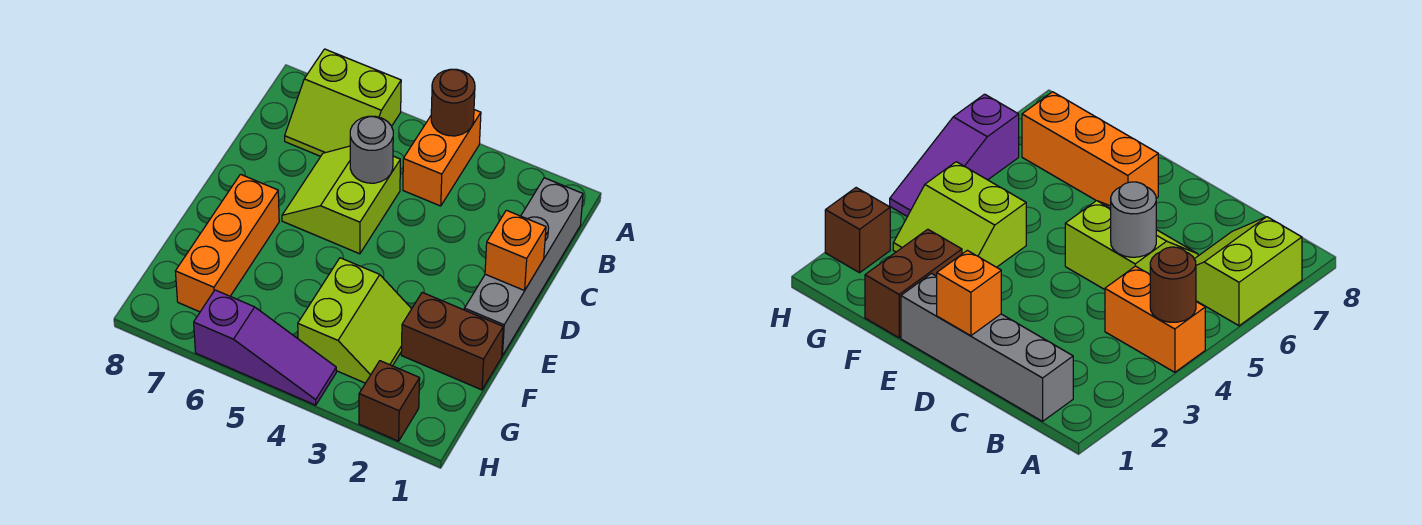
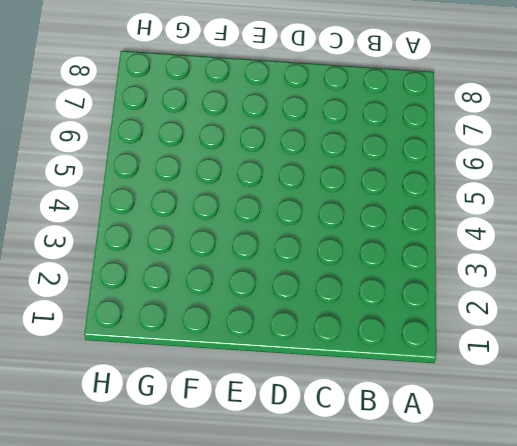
none -> orange 1x2 brick [403,110,481,206]
none -> lime 2x2 slope [285,49,401,156]
none -> grey 1x4 brick [464,178,583,356]

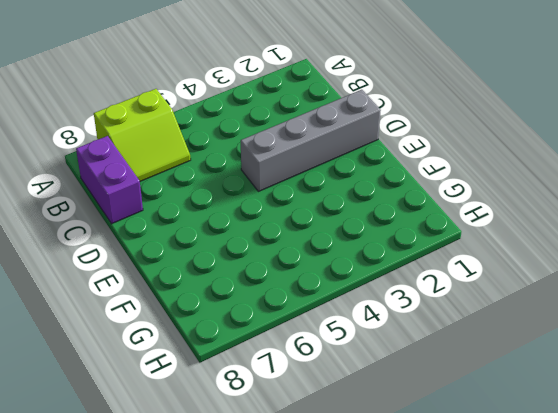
purple 1x2 brick [76,136,143,224] -> none
grey 1x4 brick [241,90,381,191] -> grey 1x4 brick turned to [464,178,583,356]
none -> orange 1x2 brick [403,110,481,206]
none -> lime 2x2 slope [282,146,400,254]
none -> orange 1x3 brick [175,174,279,312]

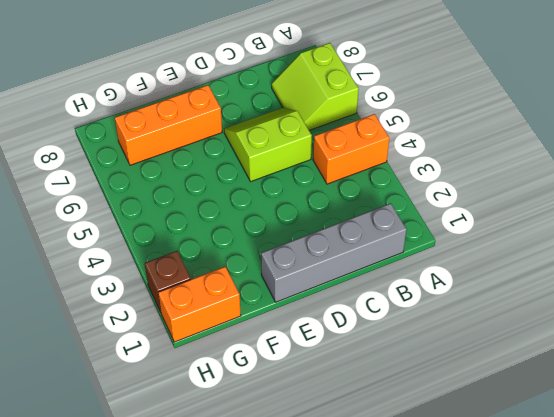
orange 1x2 brick [158,267,241,342] -> none
none -> brown 1x2 brick [401,292,503,390]
none -> lime 2x2 slope [298,258,411,383]
none -> purple 1x3 slope [194,290,336,405]

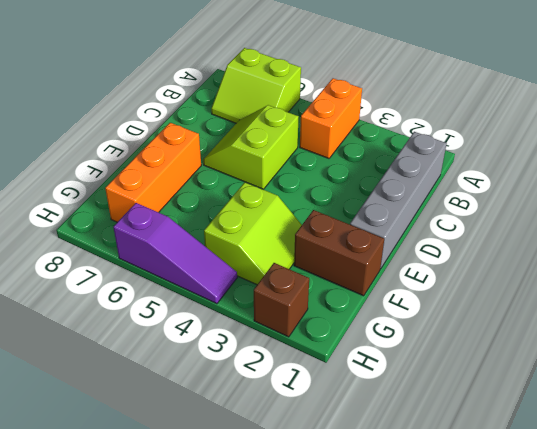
none -> brown 1x1 round brick [431,69,475,136]
none -> grey 1x1 round brick [350,116,393,183]
none -> orange 1x1 brick [485,210,546,291]

